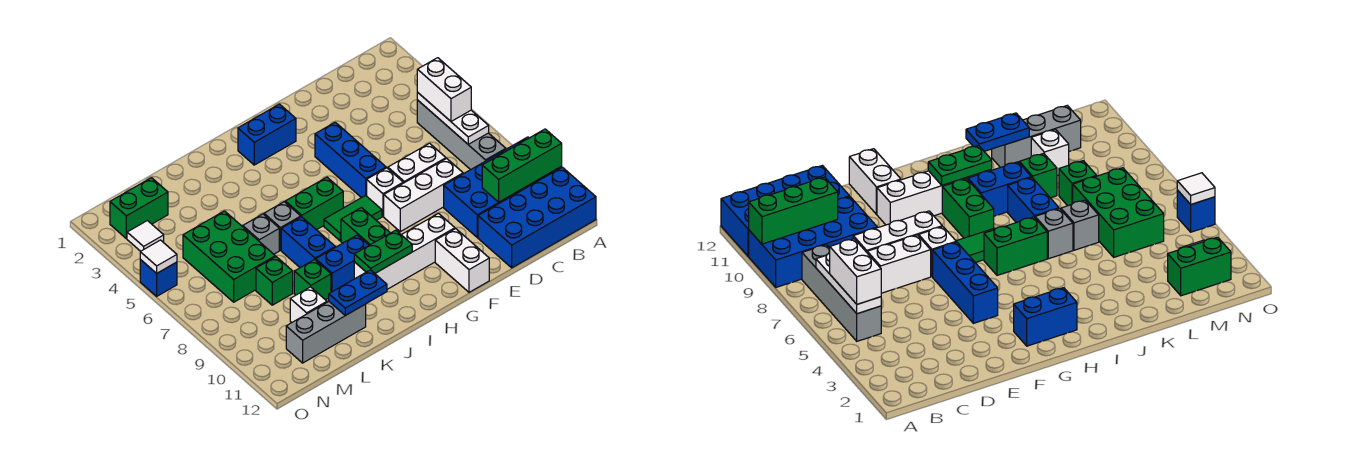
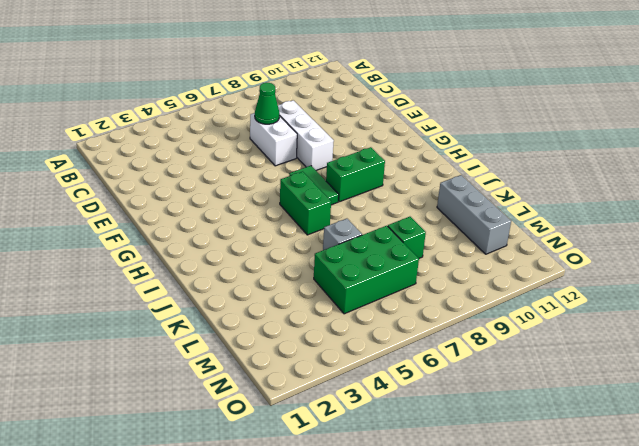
green 1x1 cone [255,83,279,124] -> none
none -> blue 2x4 brick [444,137,562,237]
none -> blue 2x4 brick [478,167,596,268]
none -> grey 1x4 brick [417,100,506,170]
none -> blue 1x3 brick [315,122,386,198]

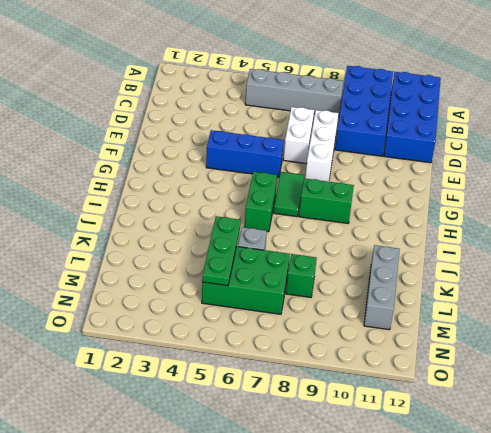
green 1x3 plate [202,216,241,286] -> none
none -> white 1x1 brick [367,168,403,216]
none -> white 1x4 brick [354,213,455,289]
none -> white 1x2 brick [435,229,489,292]
none -> blue 1x2 brick [238,104,296,165]

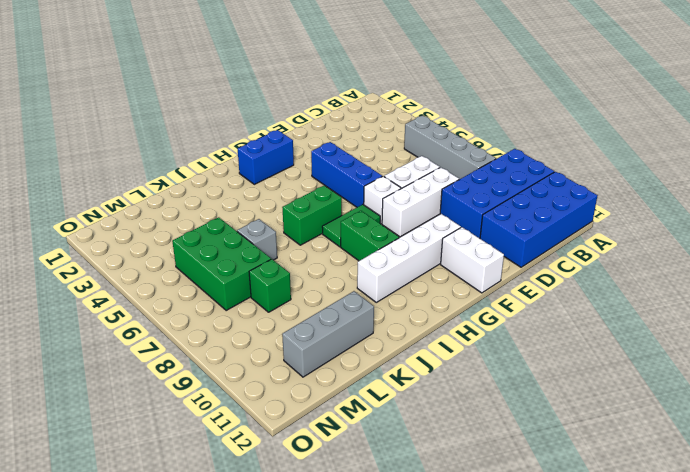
none -> blue 1x2 brick [316,235,369,292]
none -> grey 1x1 brick [264,202,301,250]
none -> blue 1x2 brick [281,217,335,268]
none -> green 1x1 brick [294,259,331,300]

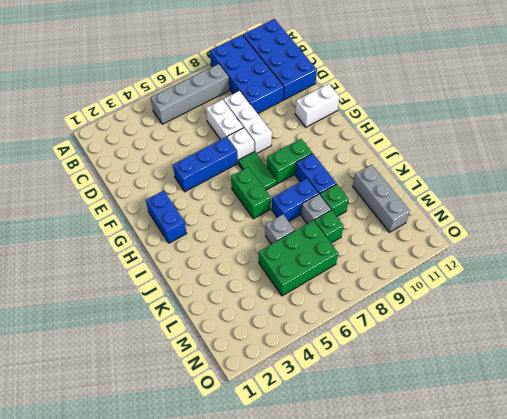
grey 1x1 brick [301,194,331,224] -> grey 1x1 brick moved to [264,202,301,250]
none -> white 1x4 brick [354,213,455,289]
none -> white 1x1 brick [290,287,327,322]
none -> green 1x2 brick [110,178,168,239]
none -> white 1x1 tile [127,221,164,251]

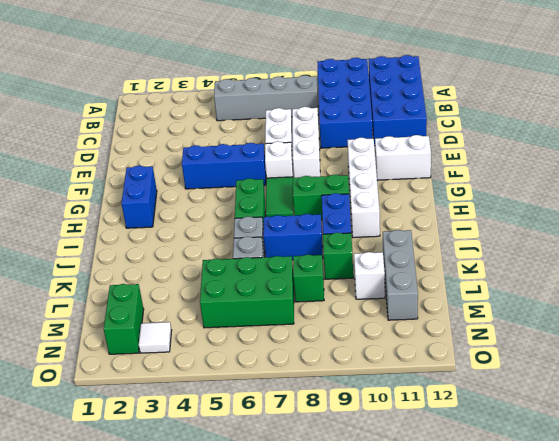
none -> blue 1x1 brick [140,260,177,296]
none -> green 1x3 brick [482,129,562,202]
none -> white 1x3 plate [417,93,489,144]
none -> green 1x2 plate [354,230,412,273]

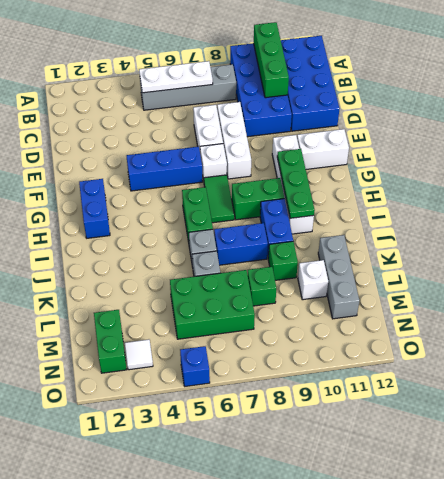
green 1x3 plate [277,149,315,218] -> green 1x2 plate [354,230,412,273]
none -> blue 1x2 plate [329,270,387,315]
none -> white 1x1 tile [140,240,177,273]
none -> white 1x2 brick [417,58,471,121]

